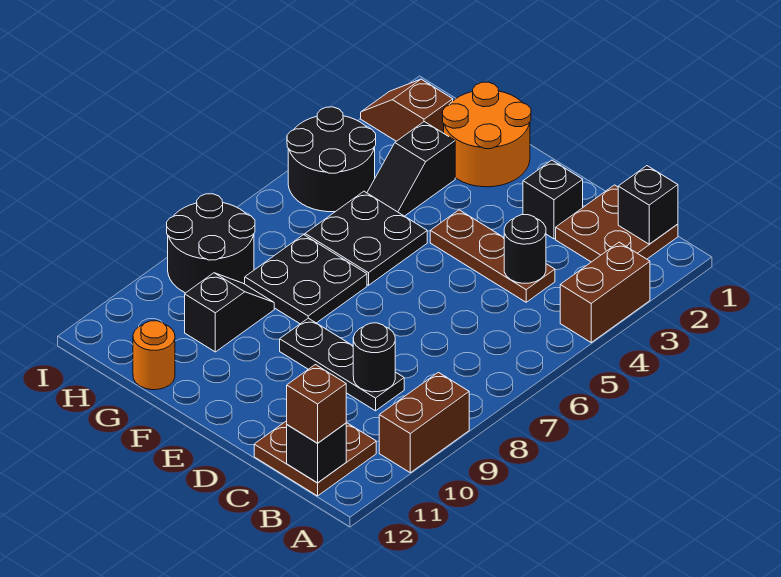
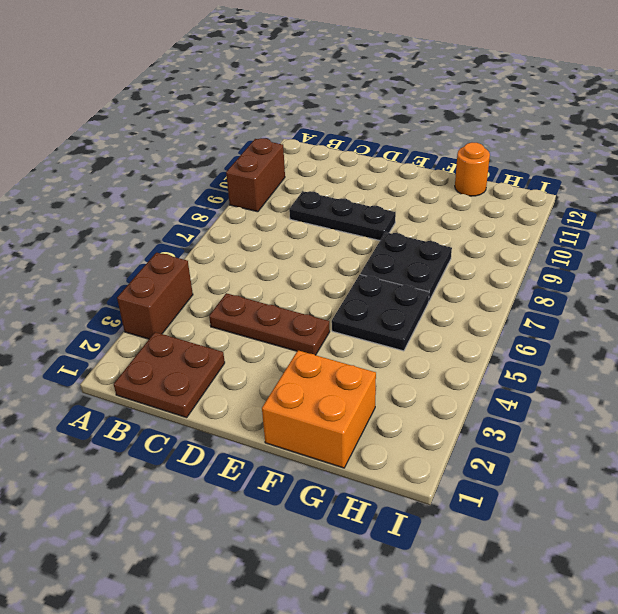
orange 2x2 brick [262,350,376,468] -> orange 2x2 round brick [443,82,531,187]
none -> brown 2x2 plate [254,421,376,496]
none -> black 1x1 brick [523,160,583,239]
none -> black 1x2 slope [367,122,455,216]

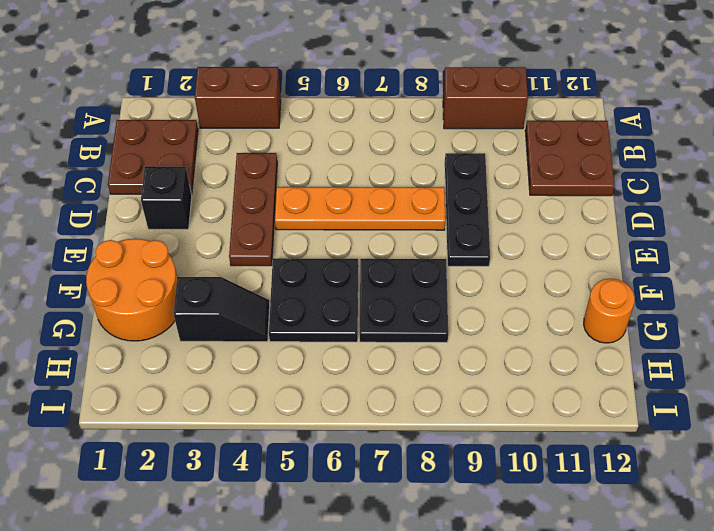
orange 1x4 plate [275,187,445,230] -> none
none -> black 1x2 slope [185,273,274,352]
none -> brown 1x2 slope [361,79,453,141]
none -> black 2x2 round brick [287,107,376,212]

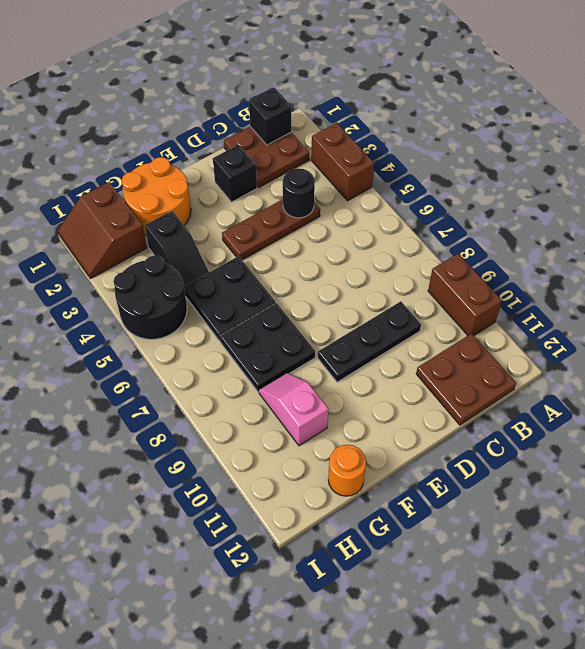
pink 1x2 slope [259,373,329,446] -> black 1x2 slope [185,273,274,352]
brown 2x2 slope [58,182,147,279] -> brown 1x2 slope [361,79,453,141]
none -> black 2x2 round brick [167,194,255,293]
none -> black 1x1 brick [287,423,346,483]
none -> black 1x1 round brick [353,323,395,392]

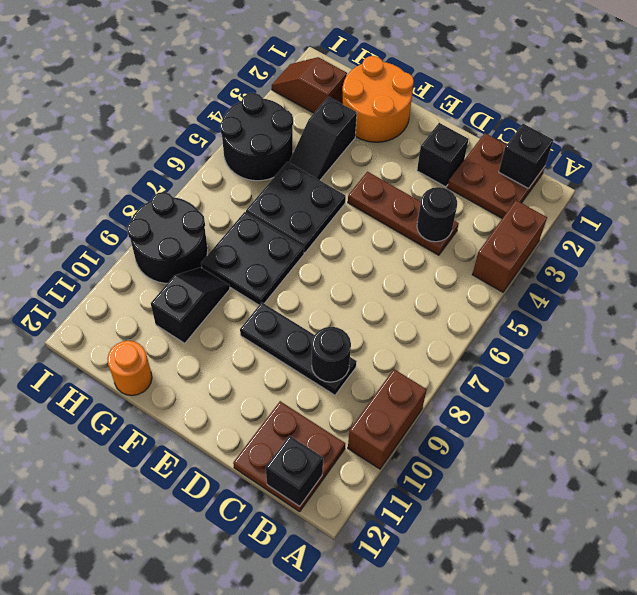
none -> brown 1x1 brick [287,365,346,443]

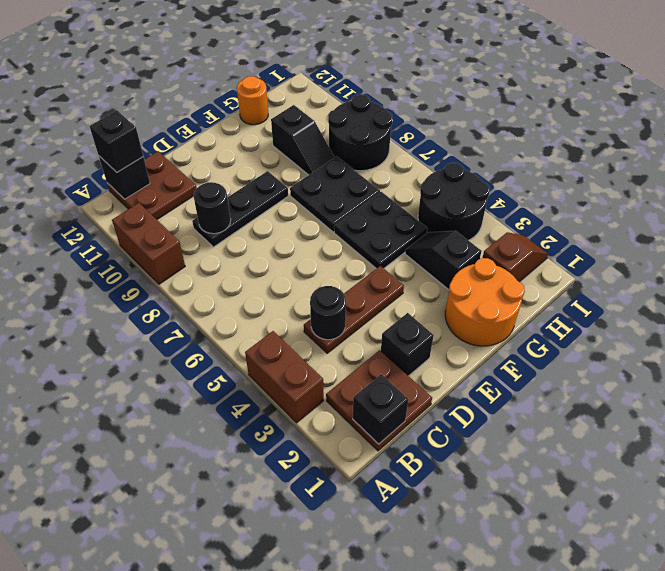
black 1x1 brick [90,110,143,172] -> brown 1x1 brick [287,365,346,443]

